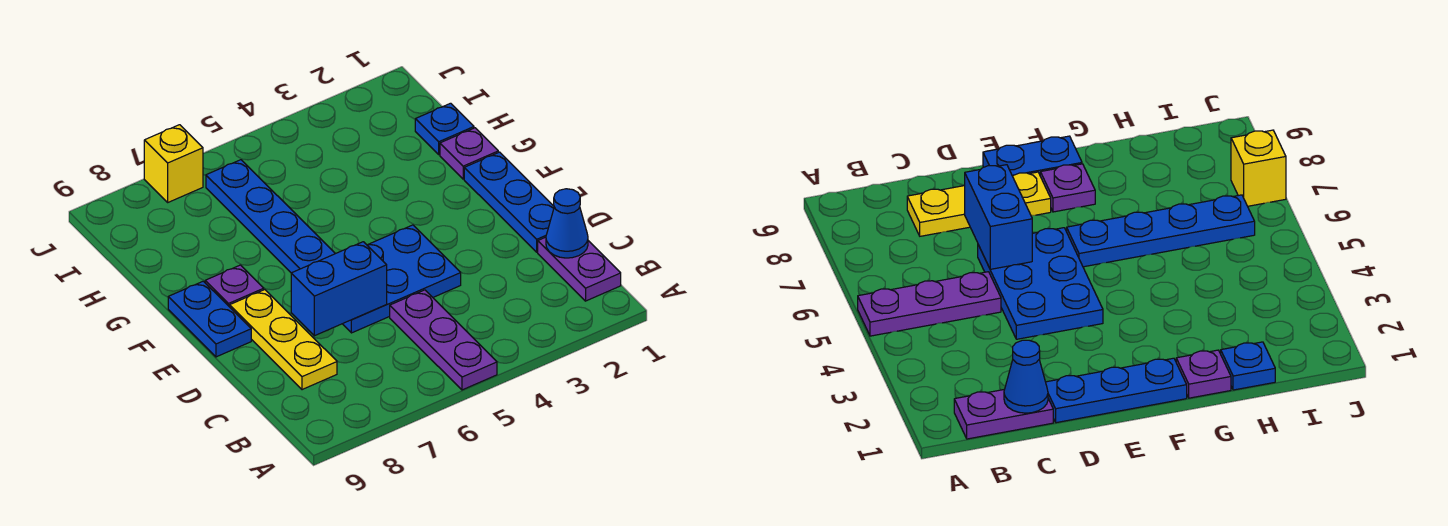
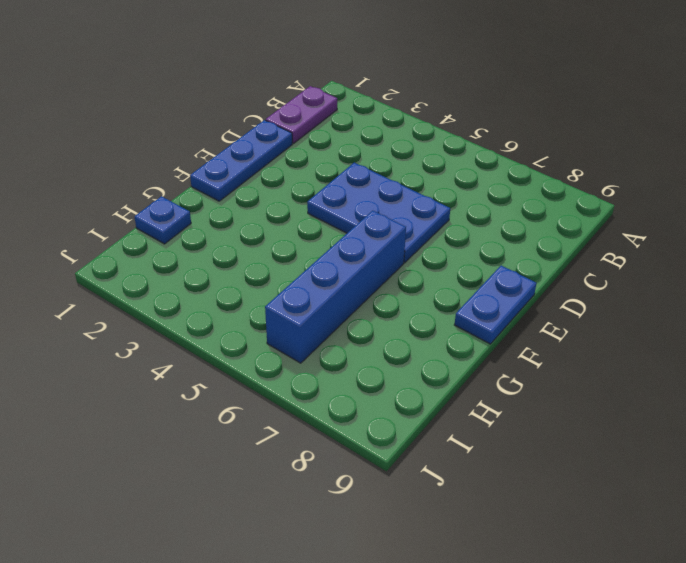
blue 1x4 brick [265,211,406,363] -> blue 1x4 plate [206,160,335,273]
none -> purple 1x3 plate [390,290,497,390]
none -> yellow 1x3 plate [230,290,337,390]
none -> purple 1x1 plate [205,265,264,307]

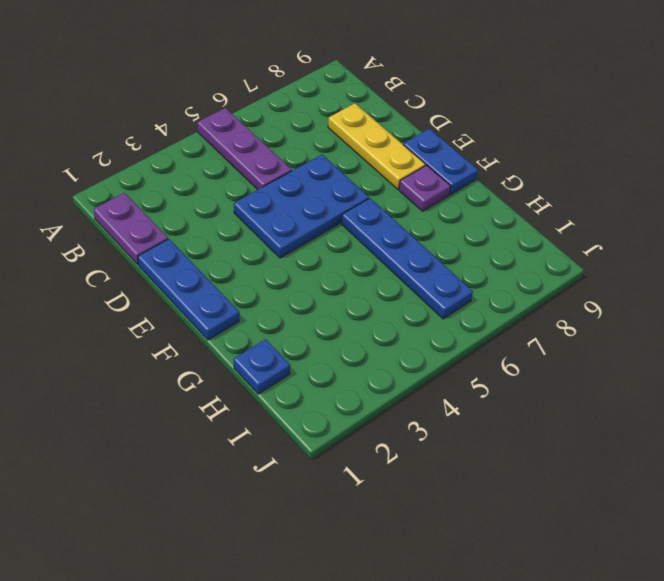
none -> purple 1x1 plate [440,128,498,179]
none -> yellow 1x1 brick [144,125,203,202]
none -> blue 1x1 cone [546,189,588,258]

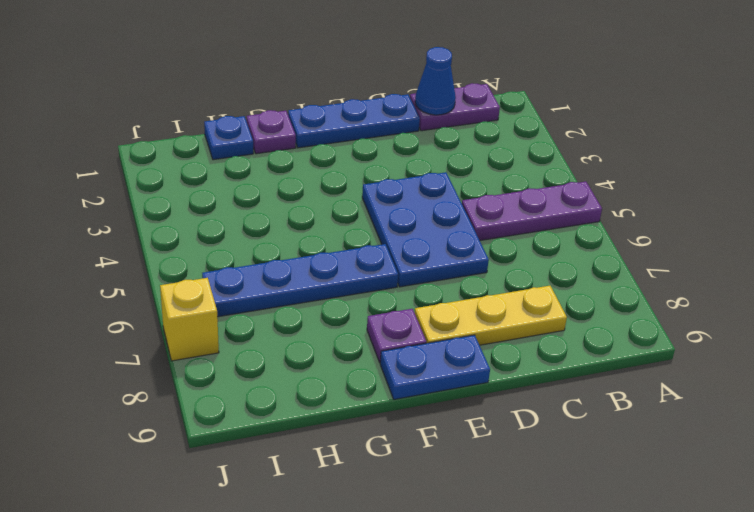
none -> blue 1x2 brick [291,242,387,336]

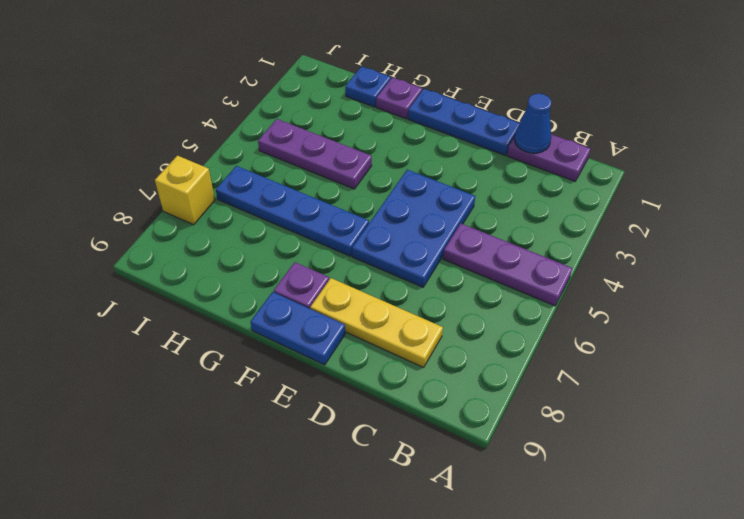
purple 1x3 plate [258,119,372,189] -> none
none -> blue 1x2 brick [291,242,387,336]

